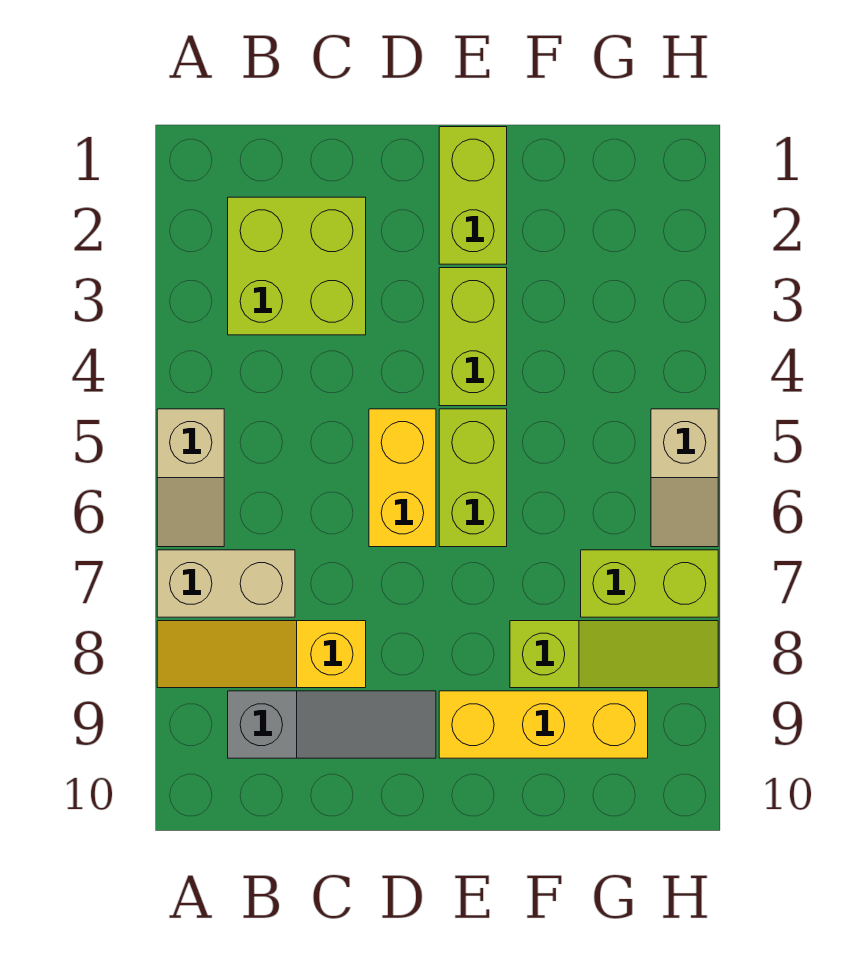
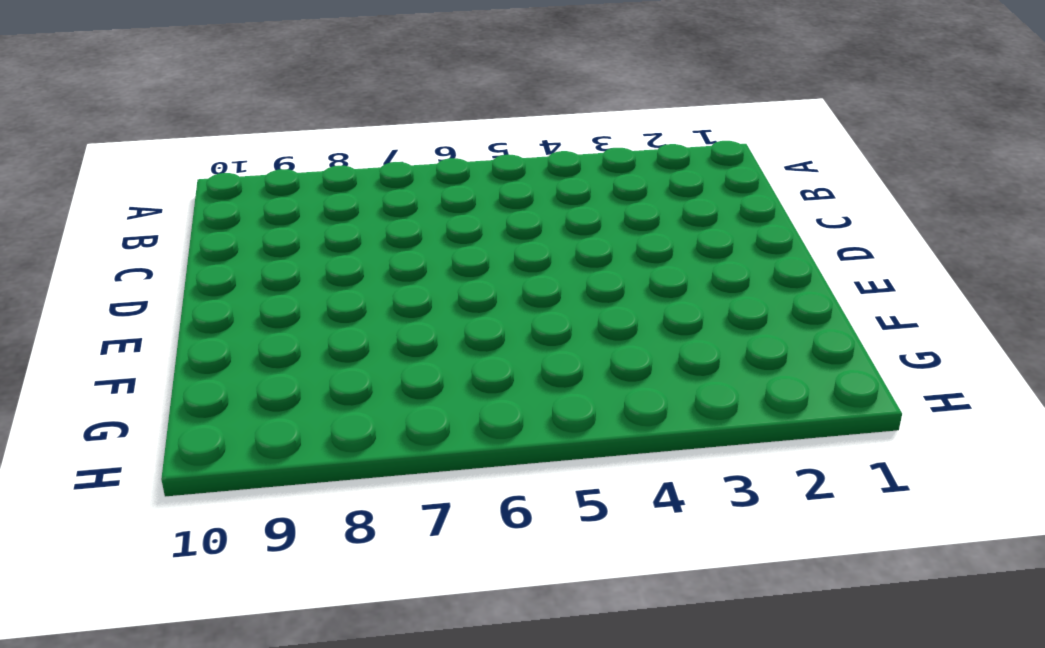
none -> tan 1x2 slope [157,409,224,547]
none -> tan 1x2 brick [157,550,295,617]
none -> yellow 1x3 slope [157,621,366,688]

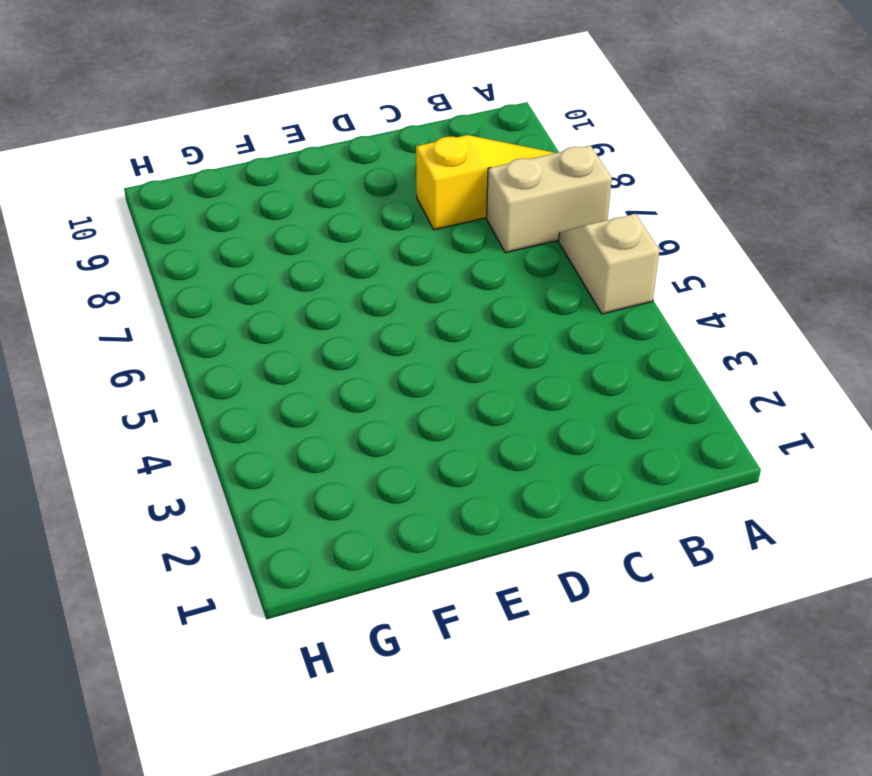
none -> lime 2x2 brick [228,197,366,335]
none -> grey 1x3 slope [228,691,436,758]
none -> yellow 1x2 brick [369,409,436,547]

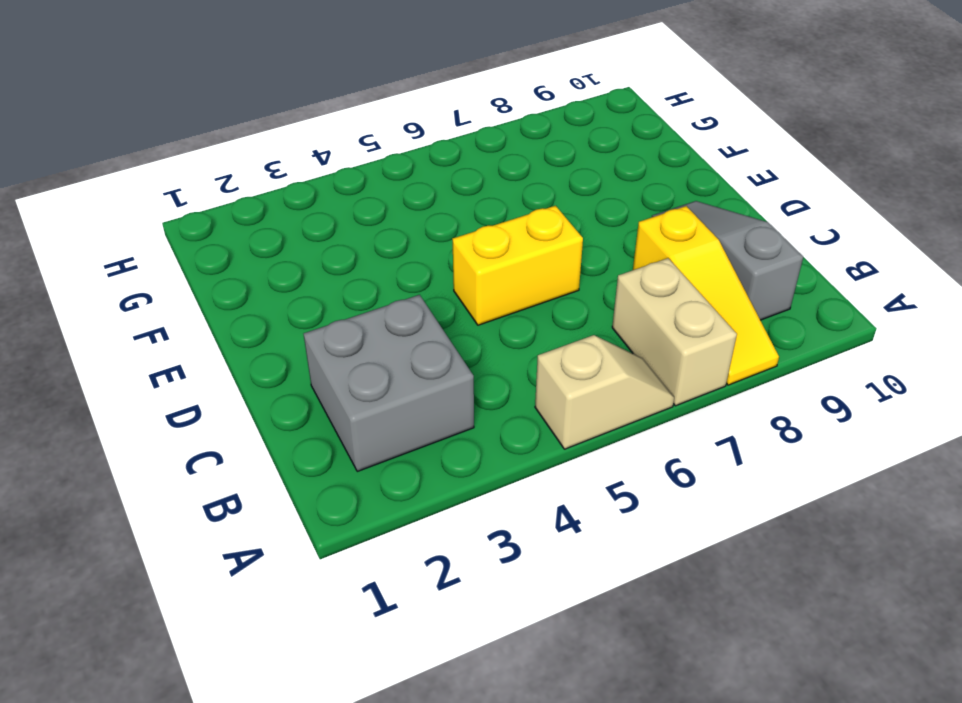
grey 2x2 brick [304,295,474,471] -> lime 2x2 brick [228,197,366,335]
none -> lime 1x2 brick [439,127,507,264]
none -> lime 1x2 brick [439,268,507,406]
none -> lime 1x2 brick [439,409,507,547]

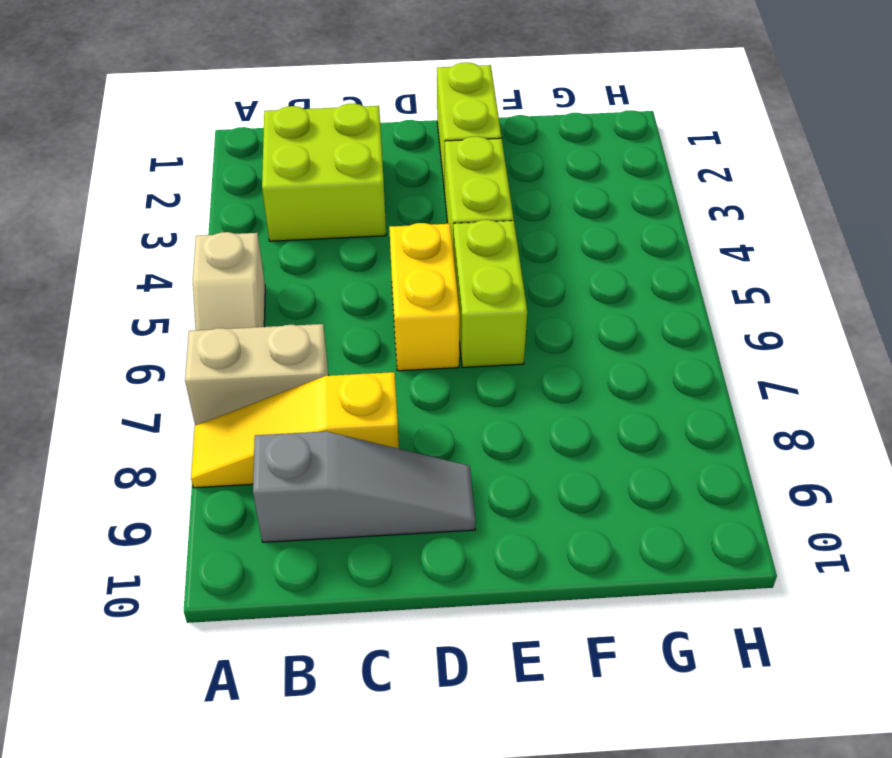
none -> yellow 1x3 brick [439,691,648,758]
none -> lime 1x3 slope [510,621,718,688]
none -> lime 1x2 brick [581,550,718,617]

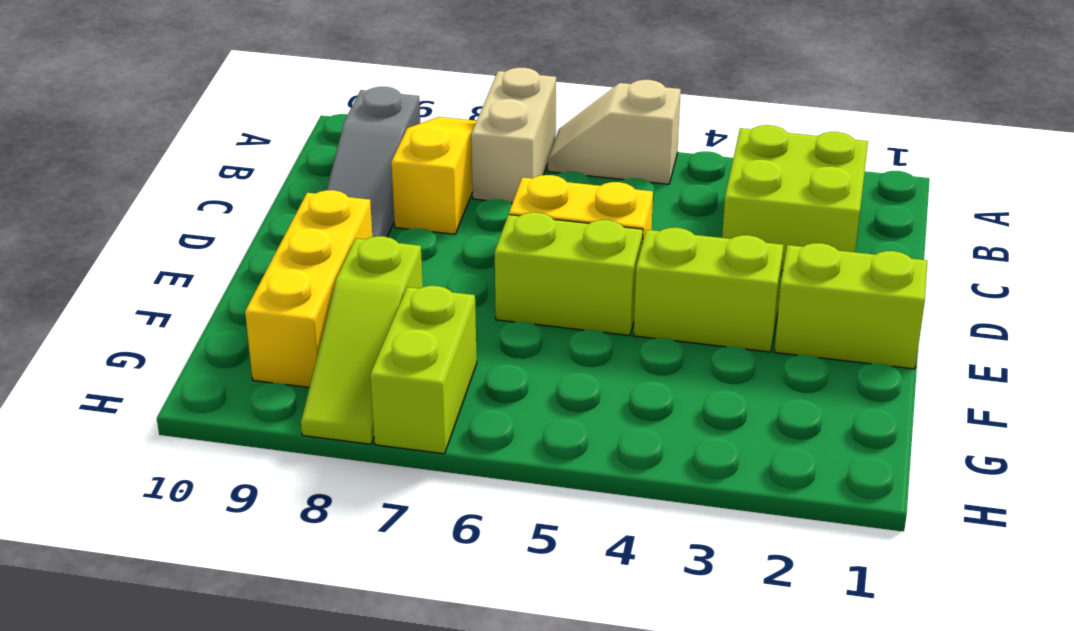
none -> tan 1x2 slope [651,409,718,547]

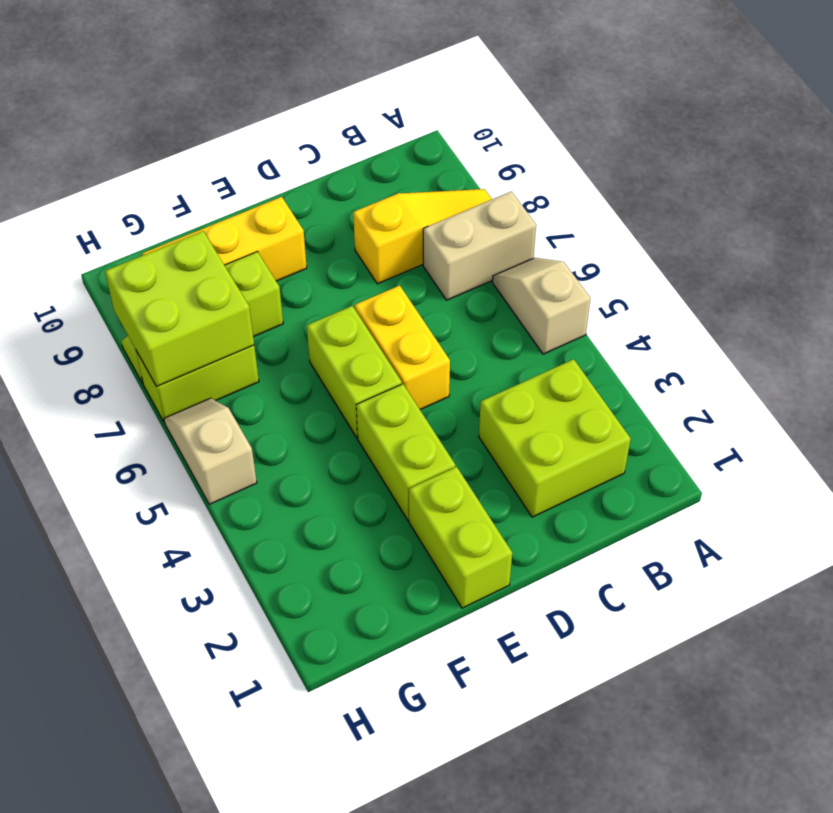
lime 2x2 brick [105,231,254,387] -> none
none -> grey 1x3 slope [228,691,436,758]

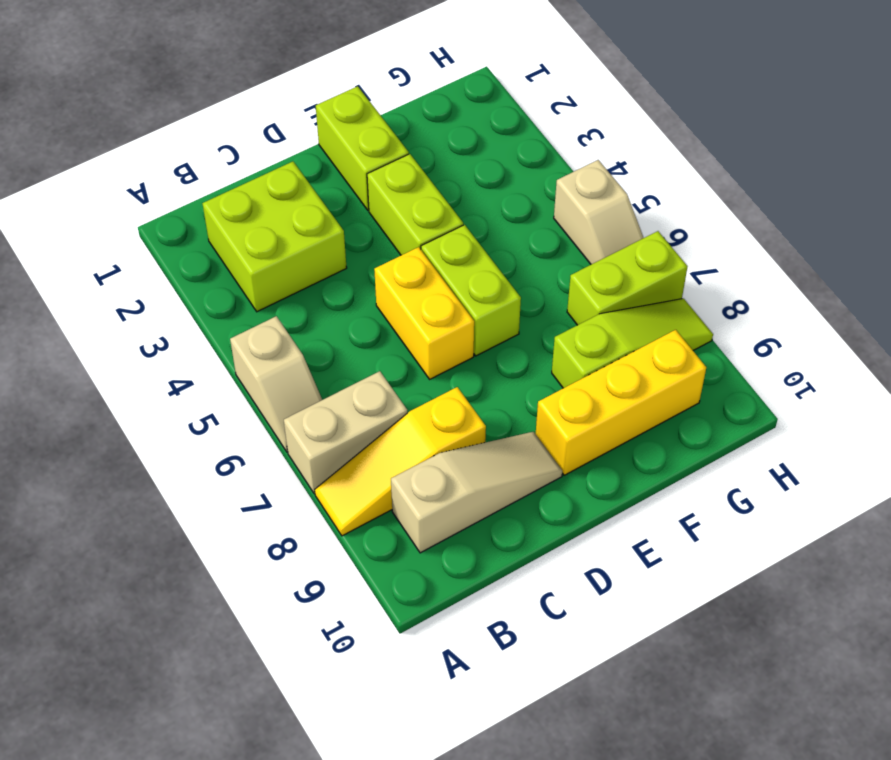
tan 1x3 slope [391,432,562,553] -> grey 1x3 slope [228,691,436,758]

